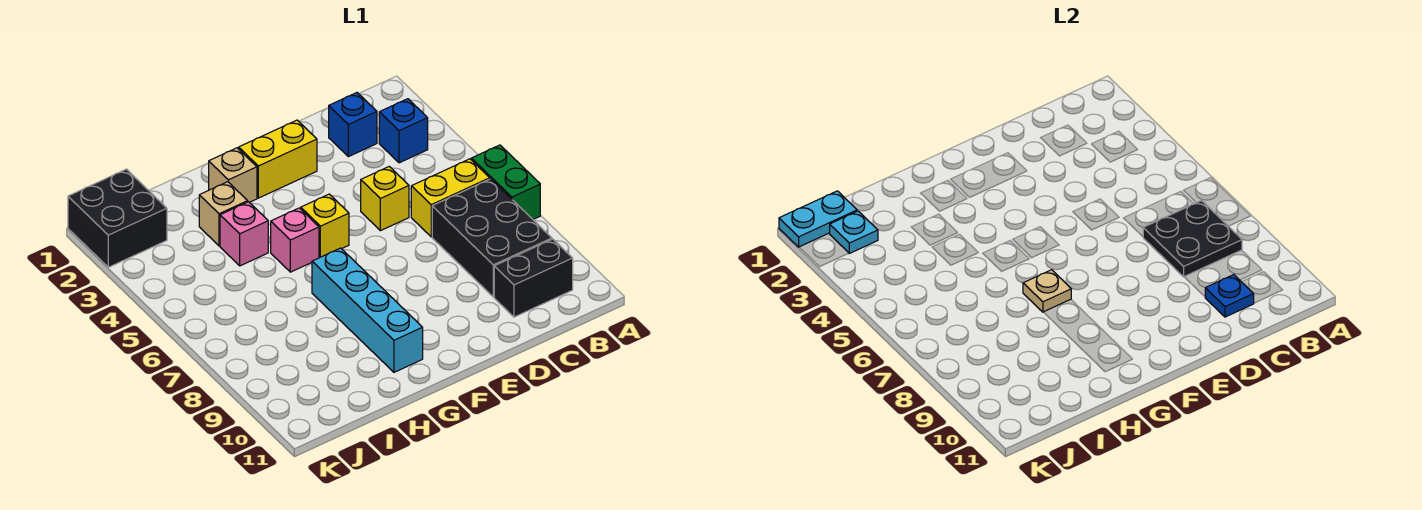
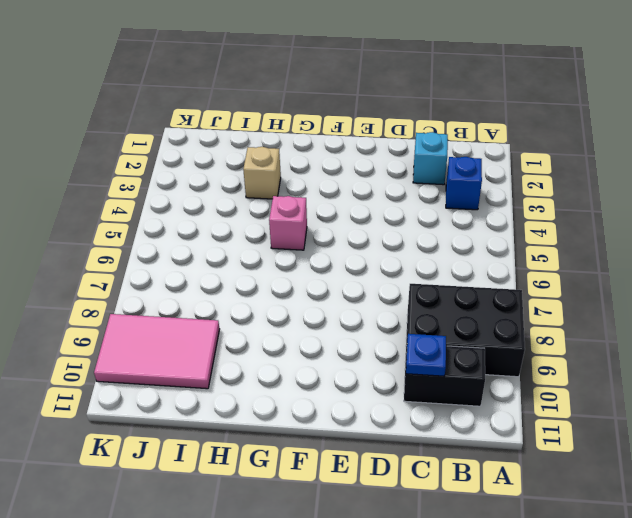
black 2x3 brick [405,284,525,377] -> black 2x3 brick turned to [432,179,552,297]
cyan 1x1 brick [413,132,448,185] -> blue 1x1 brick [329,93,377,157]
pink 2x3 tile [94,314,220,389] -> none
none -> green 1x2 brick [471,145,540,219]
none -> yellow 1x2 brick [411,159,490,237]
none -> yellow 1x1 brick [361,167,409,231]

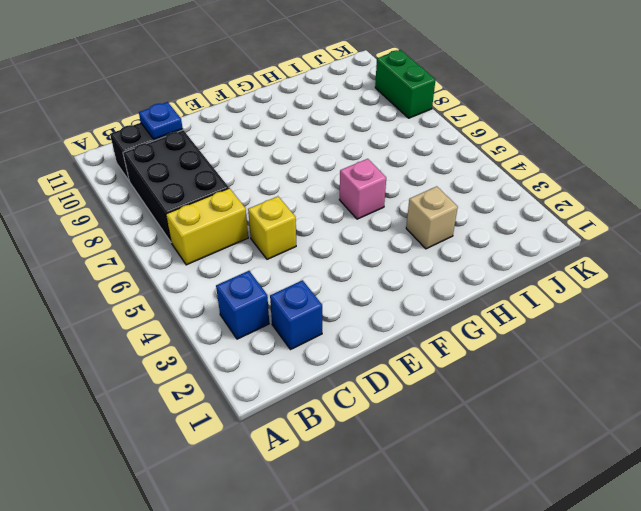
green 1x2 brick [375,50,435,118] -> green 1x2 brick moved to [471,145,540,219]
none -> yellow 1x2 brick [239,120,317,198]
none -> yellow 1x1 brick [301,194,349,258]
none -> tan 1x1 brick [209,148,257,202]

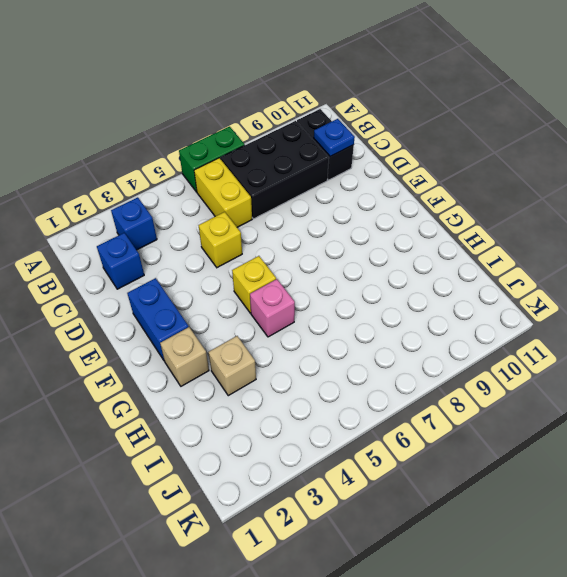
blue 1x2 brick [127,278,189,360] -> yellow 1x2 brick [239,120,317,198]
none -> cyan 1x4 brick [312,248,423,372]
none -> pink 1x1 brick [220,202,268,266]
none -> black 2x2 brick [68,169,167,267]

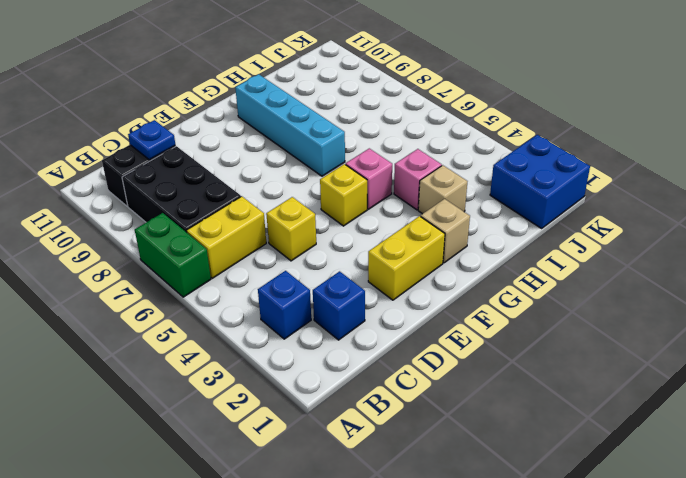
blue 2x2 brick [490,135,590,228] -> black 2x2 brick [68,169,167,267]
none -> black 2x2 plate [1143,201,1242,277]
none -> tan 1x1 plate [1023,270,1071,312]
none -> cyan 1x2 plate [779,191,857,247]

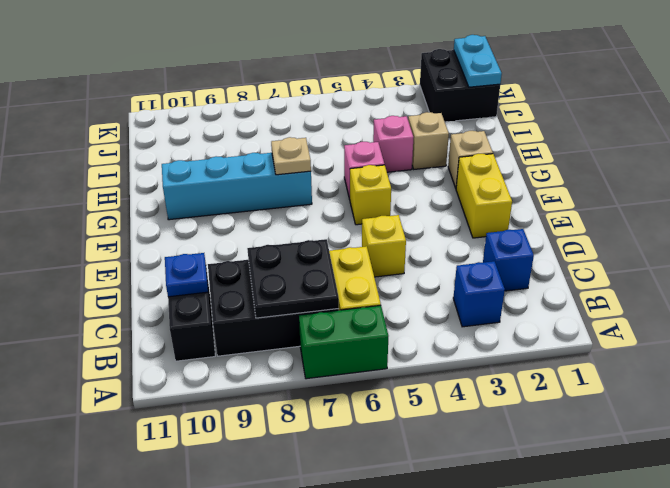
none -> cyan 1x1 plate [830,211,878,253]

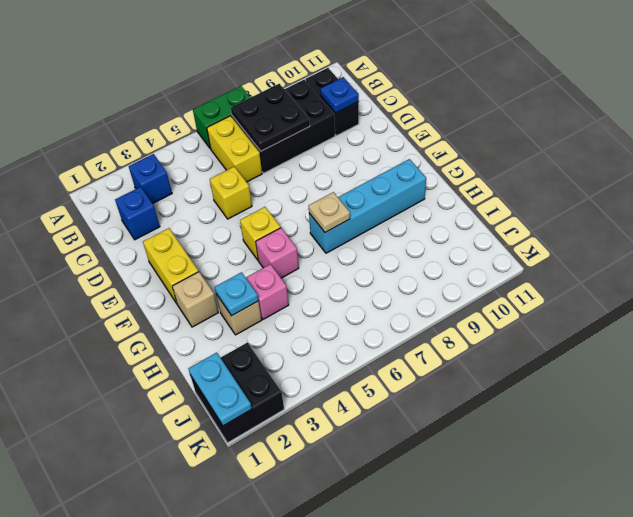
cyan 1x1 plate [215,272,258,316] -> cyan 1x1 plate moved to [830,211,878,253]

